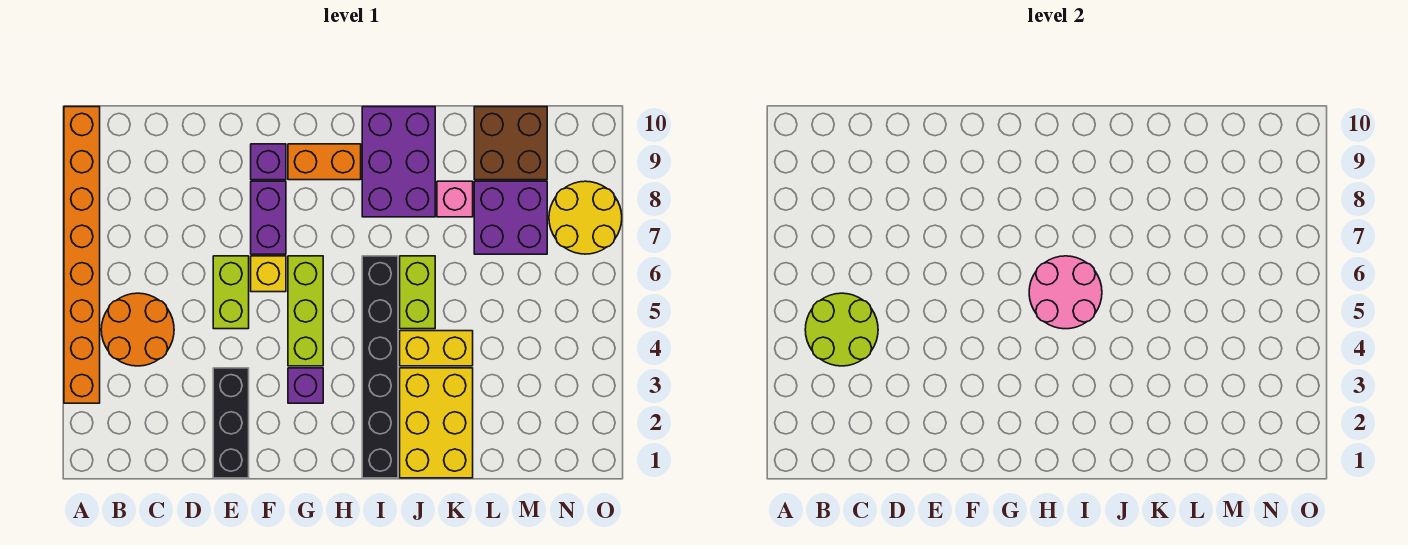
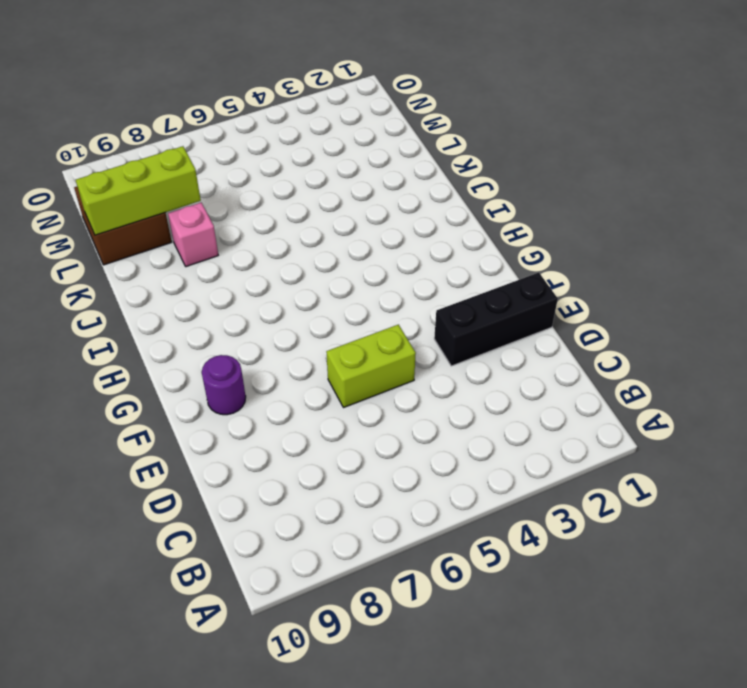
purple 1x1 round brick [202,355,246,415] -> purple 1x1 brick [251,144,286,180]
lime 1x3 brick [76,146,201,235] -> lime 1x3 brick moved to [288,256,323,366]
none -> orange 1x8 brick [64,107,100,403]
none -> orange 2x2 round brick [101,293,174,366]
none -> yellow 1x1 brick [251,256,286,292]

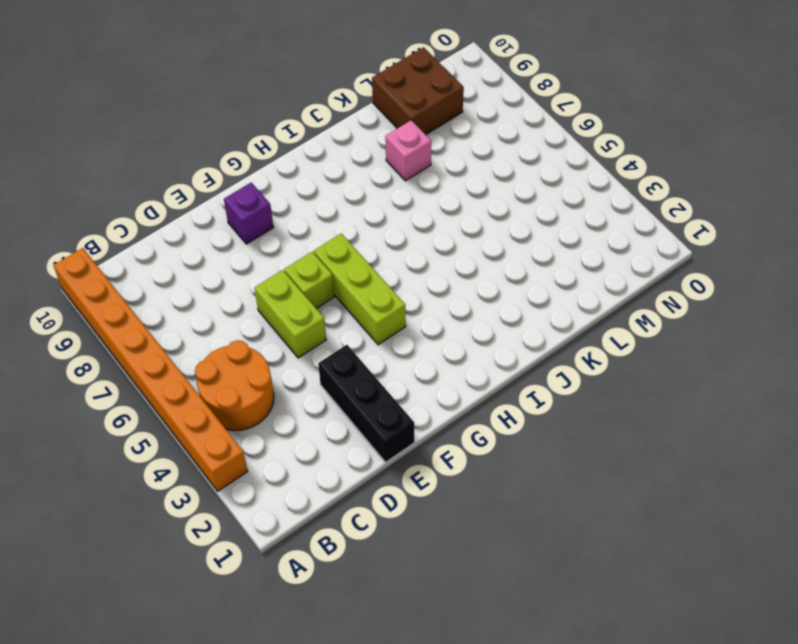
lime 1x1 brick [284,252,334,309] -> yellow 1x1 brick [251,256,286,292]
none -> purple 1x2 brick [251,181,286,254]
none -> purple 1x1 brick [288,368,323,403]
none -> orange 1x2 brick [288,144,361,180]

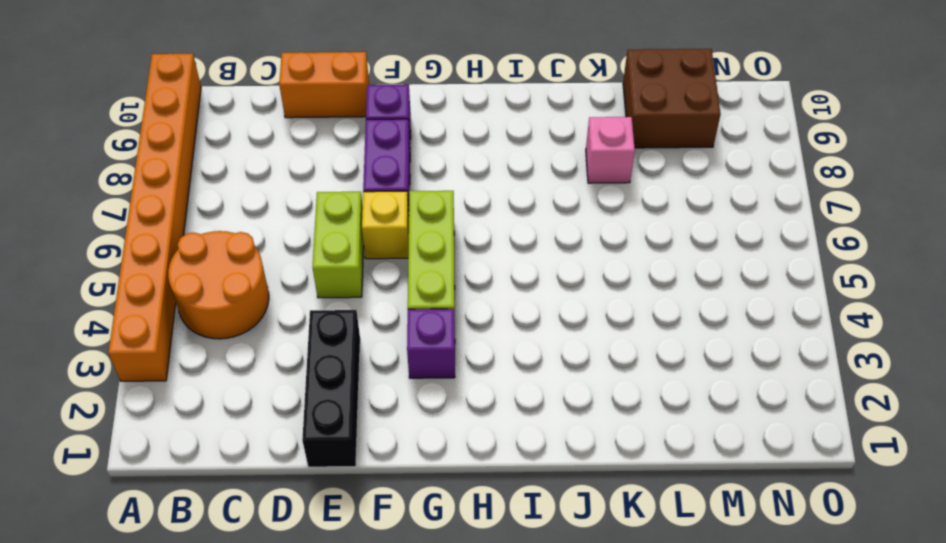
orange 1x2 brick [279,52,369,118] -> orange 1x2 brick moved to [288,144,361,180]
none -> black 1x6 brick [362,256,398,478]
none -> purple 2x3 brick [362,107,435,217]
none -> yellow 2x3 brick [400,368,473,478]

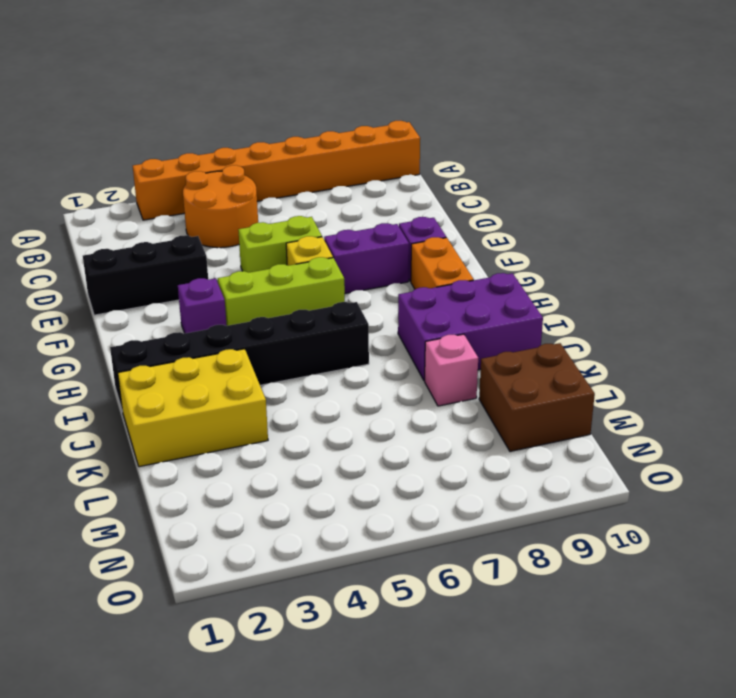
none -> yellow 1x2 brick [400,331,473,366]
none -> lime 1x2 brick [400,256,435,329]
none -> purple 2x2 brick [474,181,547,254]

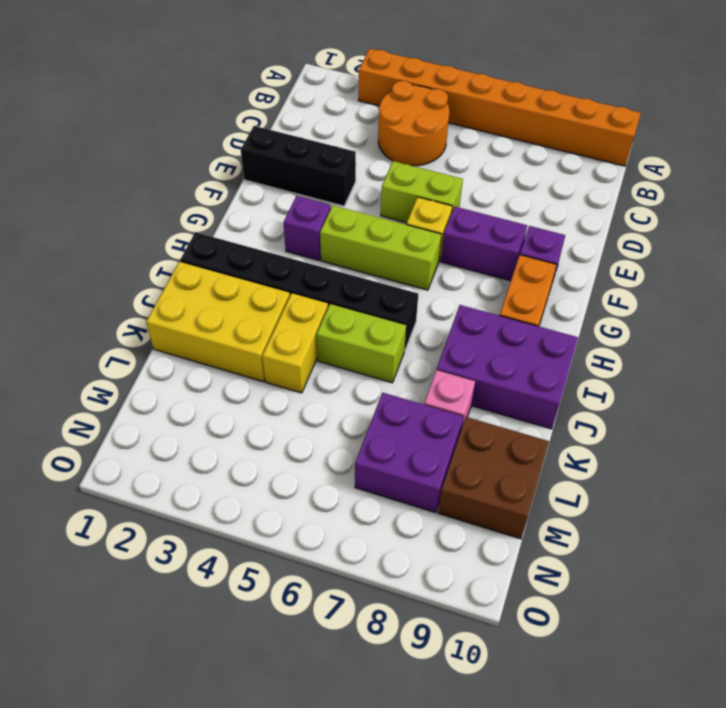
none -> yellow 2x2 round brick [549,181,622,254]
none -> lime 2x2 round brick [805,293,878,366]
none -> pink 2x2 round brick [1029,256,1102,329]

